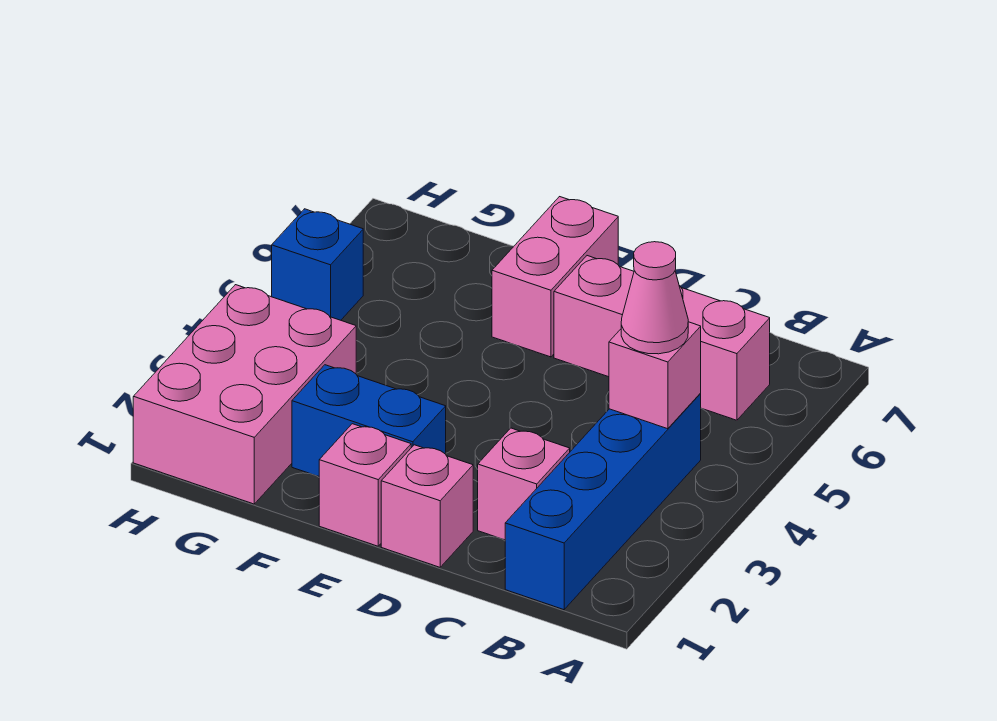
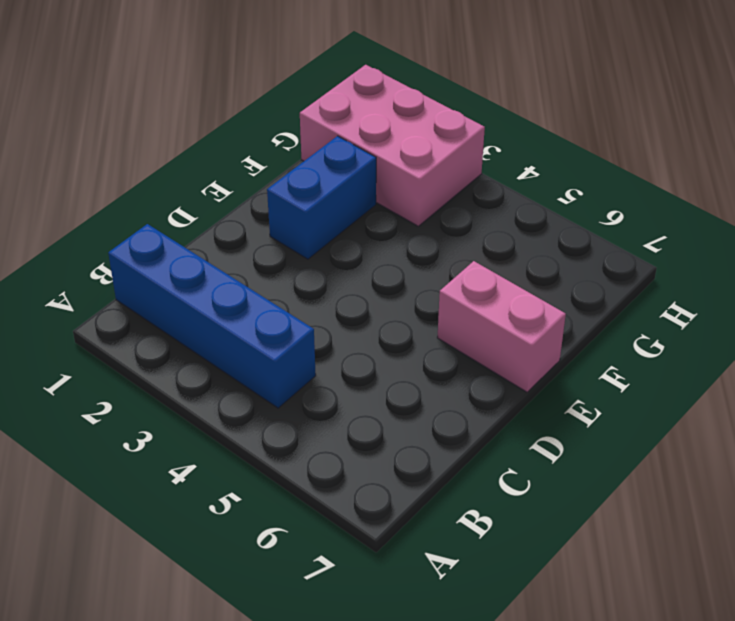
none -> pink 1x3 brick [554,256,770,420]
none -> pink 1x1 brick [478,428,570,540]

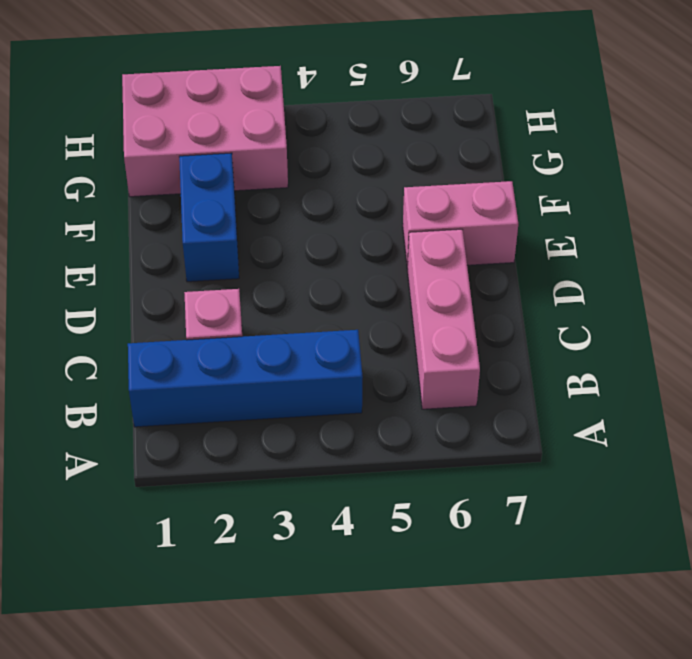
none -> pink 1x1 brick [381,445,473,567]
none -> pink 1x1 brick [319,424,411,546]

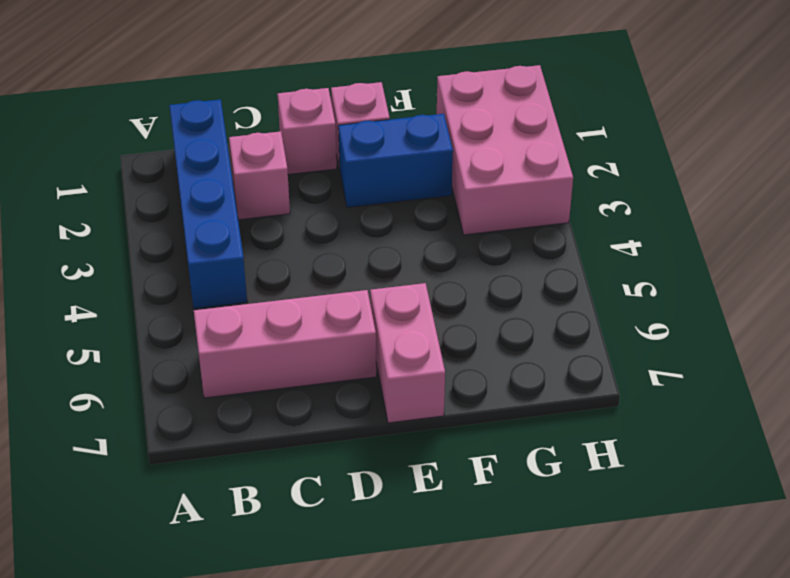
none -> blue 1x1 brick [272,209,363,320]
none -> pink 1x1 brick [609,322,701,429]

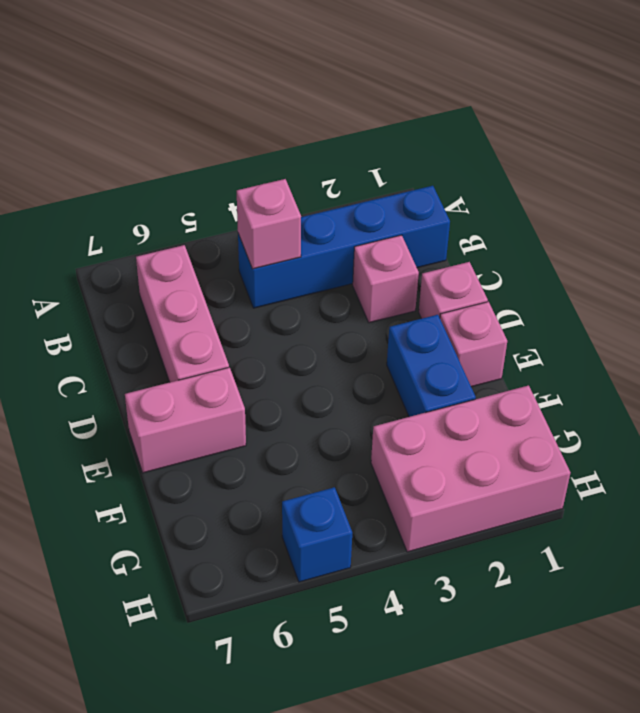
none -> pink 1x1 cone [621,242,688,354]

